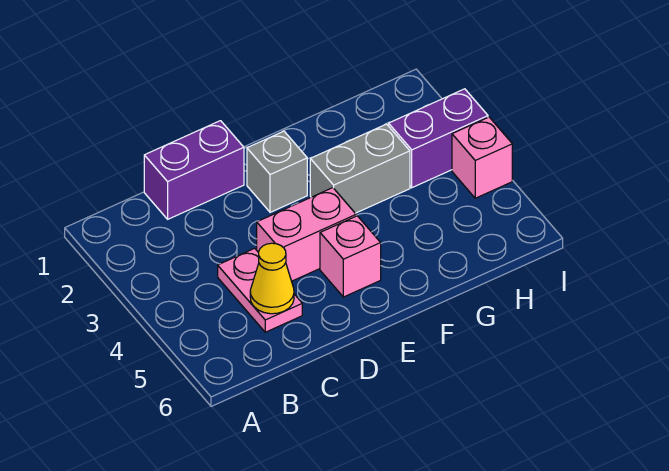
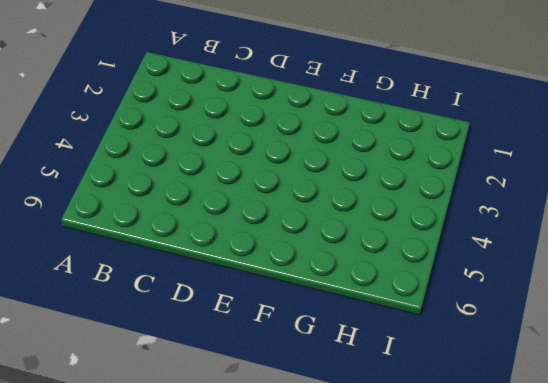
none -> purple 1x2 brick [144,121,244,219]
none -> pink 1x2 plate [218,248,302,332]

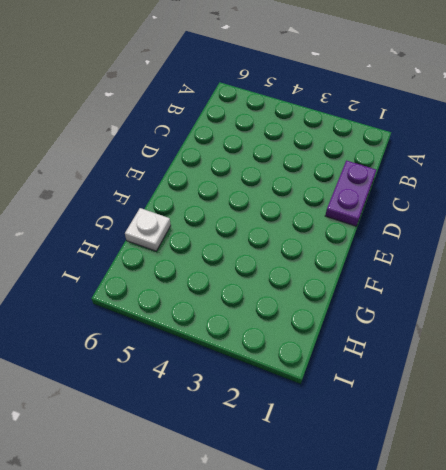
purple 1x2 plate [325,160,376,226] -> purple 1x2 brick [144,121,244,219]
white 1x1 plate [125,208,171,251] -> none
none -> pink 1x2 plate [218,248,302,332]
none -> pink 1x2 brick [257,188,356,281]

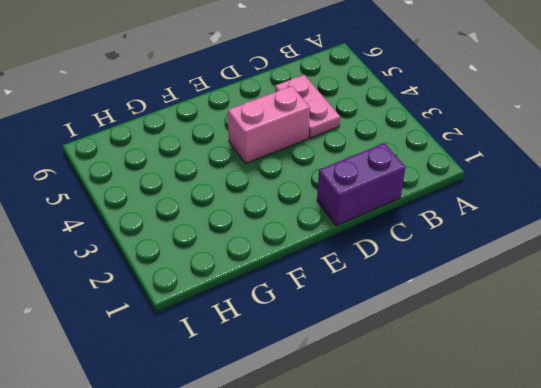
none -> grey 1x1 brick [247,131,307,212]
none -> pink 1x1 brick [320,216,381,297]

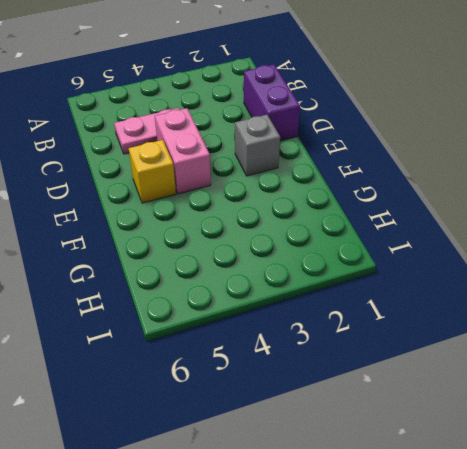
yellow 1x1 brick [129,140,176,203] -> pink 1x1 brick [320,216,381,297]
none -> grey 1x2 brick [310,124,410,213]
none -> purple 1x2 brick [389,89,488,188]

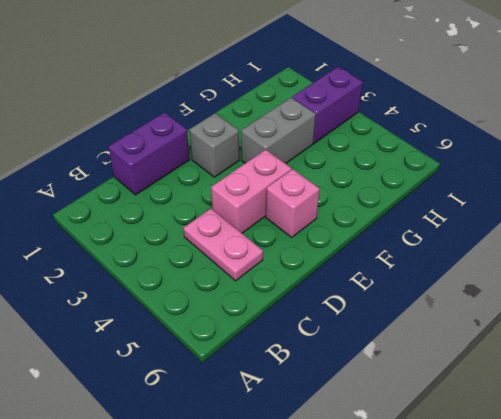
none -> pink 1x1 brick [452,117,512,198]
none -> yellow 1x1 cone [250,243,294,314]

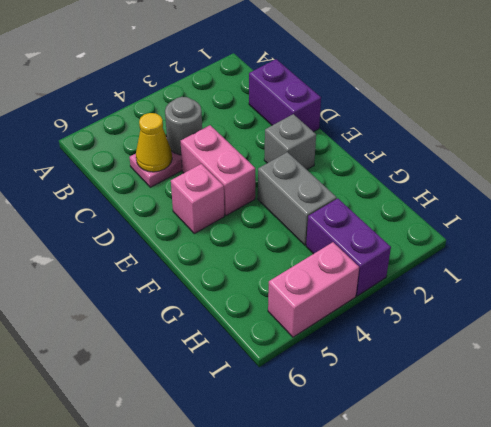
grey 1x1 round brick [165,97,202,155] -> none
pink 1x2 brick [268,242,359,337] -> pink 1x1 brick [452,117,512,198]

